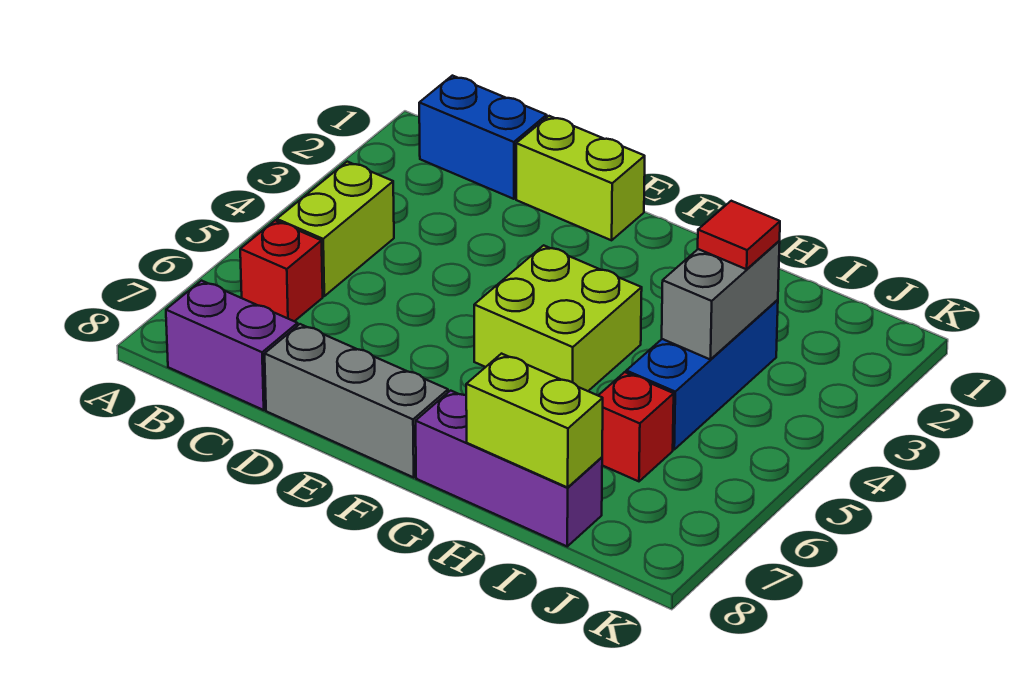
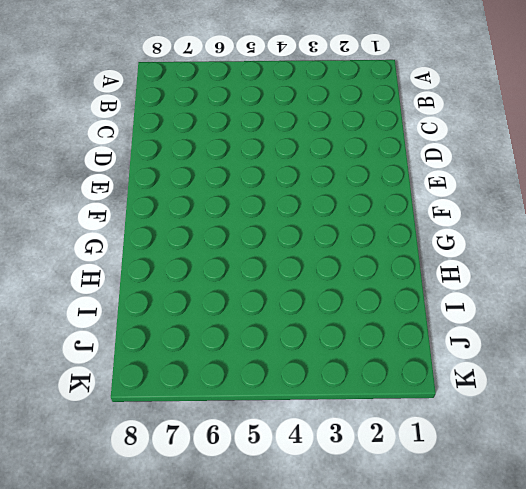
none -> blue 1x2 brick [419,76,547,199]
none -> lime 1x2 brick [277,162,394,296]
none -> red 1x1 brick [240,220,323,321]

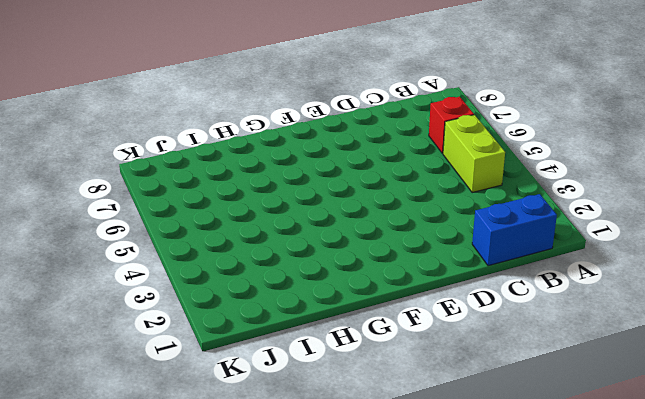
none -> purple 1x2 brick [166,281,298,410]
none -> lime 1x2 brick [516,116,645,240]
none -> grey 1x3 brick [265,324,448,477]

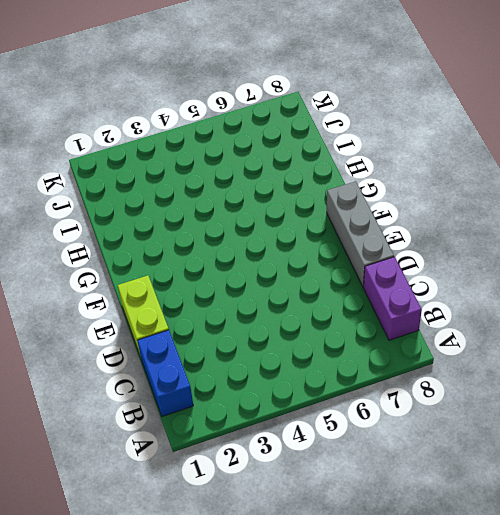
none -> lime 1x2 brick [277,162,394,296]
none -> red 1x1 brick [240,220,323,321]
none -> lime 2x2 brick [474,245,642,391]

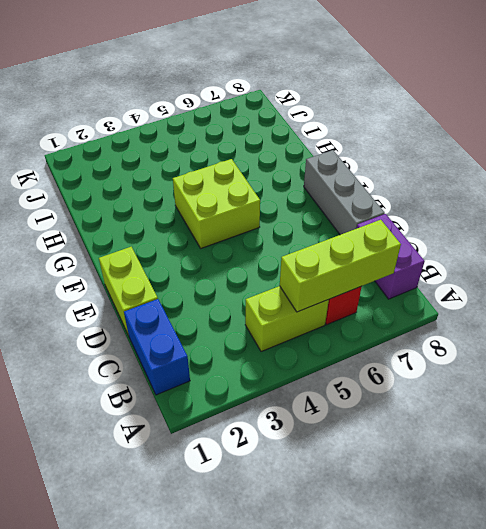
lime 1x3 brick [280,220,401,312] -> none
none -> purple 1x3 brick [416,391,602,546]
none -> blue 1x3 brick [626,300,778,449]
none -> red 1x1 brick [598,372,674,481]

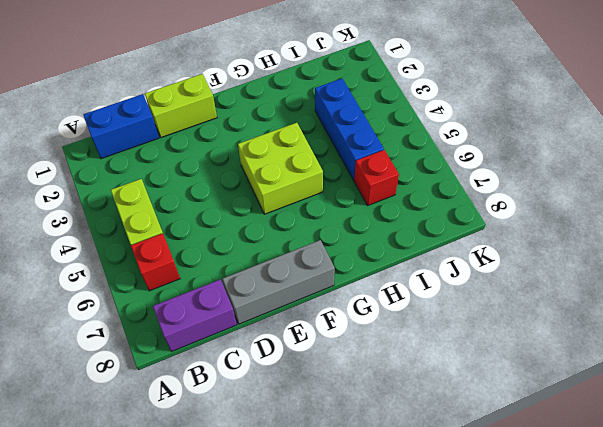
none -> purple 1x3 brick [416,391,602,546]
none -> lime 1x2 brick [466,354,603,487]
none -> grey 1x2 brick [662,241,780,360]

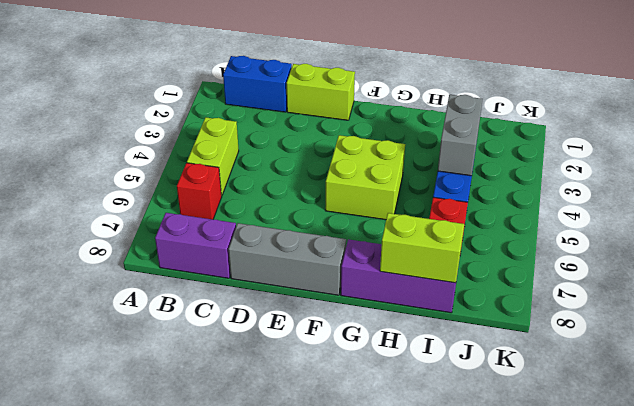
none -> red 1x1 tile [698,201,780,269]

